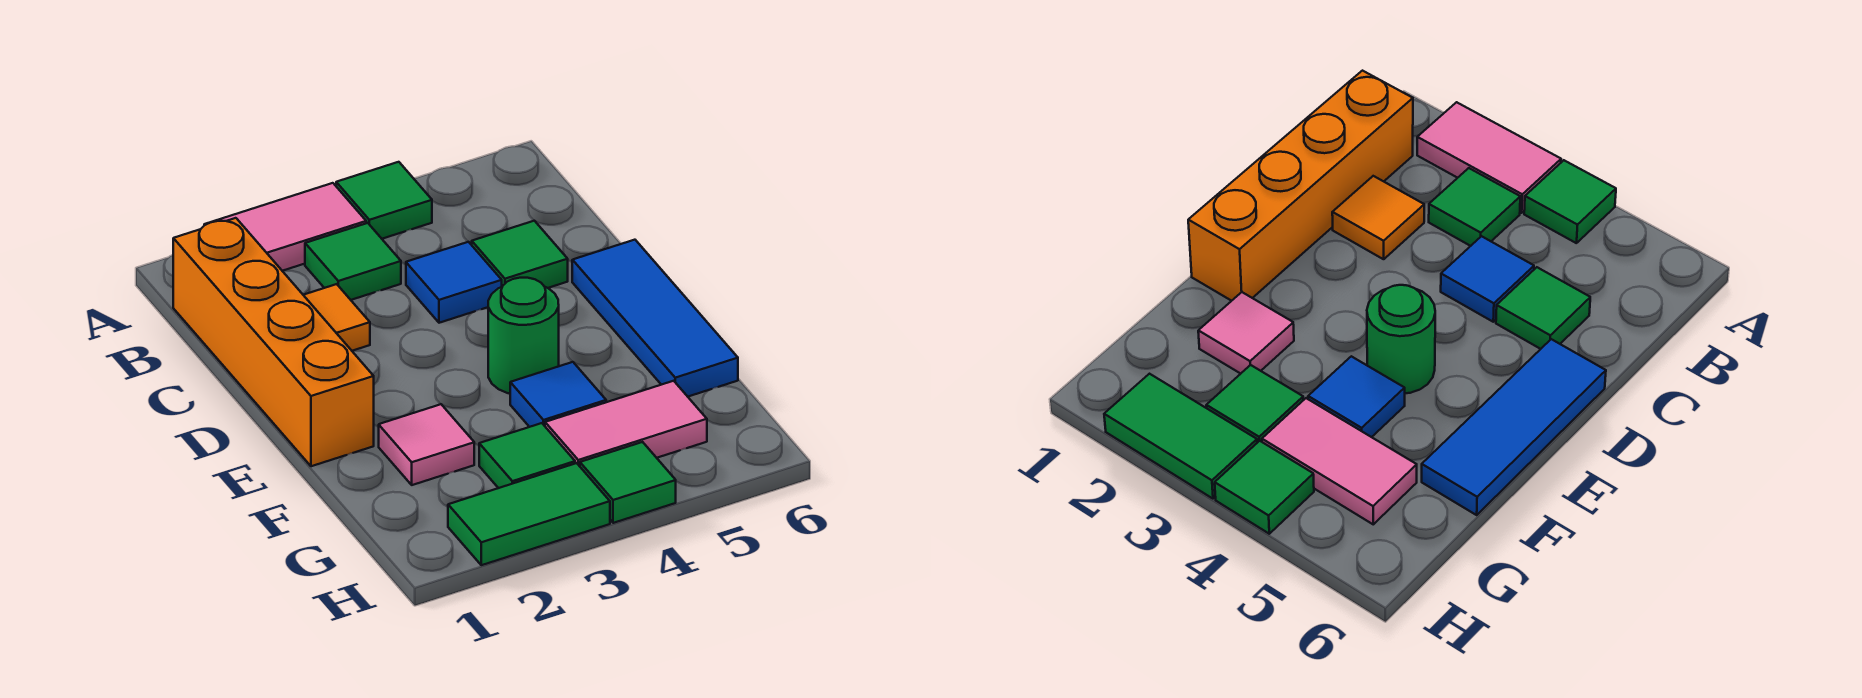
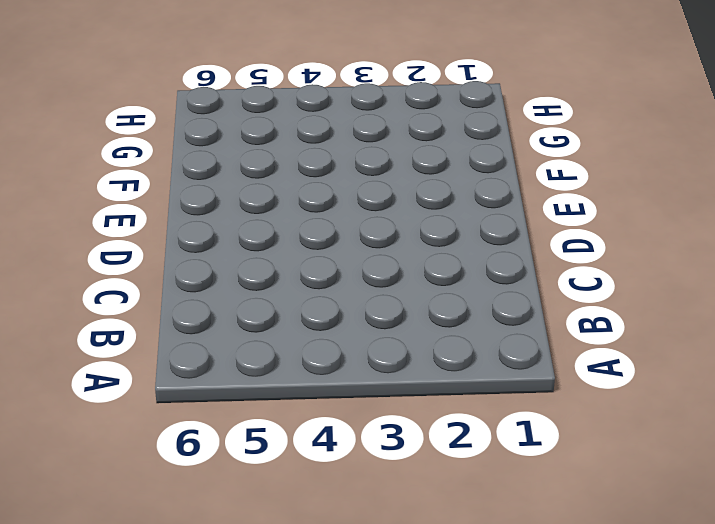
none -> pink 1x2 tile [204,183,366,271]
none -> green 1x1 tile [336,162,432,239]
none -> orange 1x4 brick [173,218,374,466]

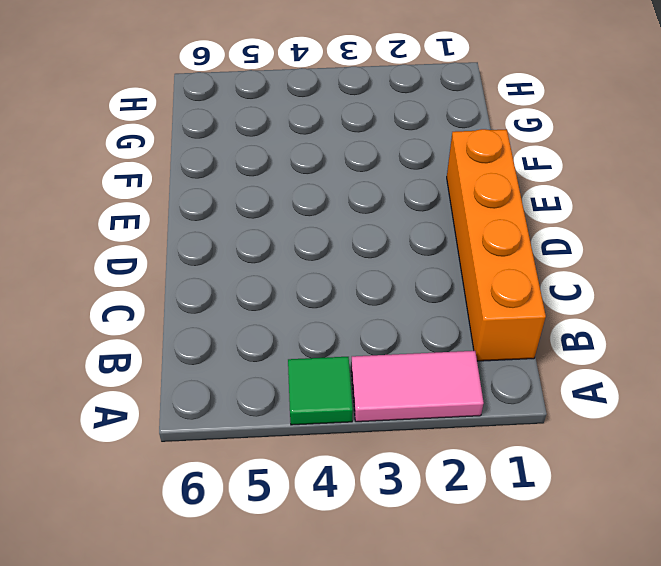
none -> green 1x1 tile [305,223,401,300]
none -> orange 1x1 tile [304,284,370,351]
none -> blue 1x1 tile [406,242,502,323]

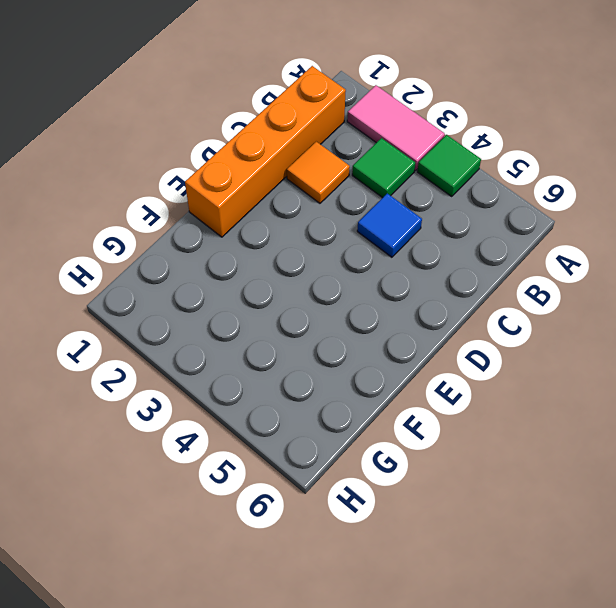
none -> green 1x1 tile [472,221,568,288]
none -> blue 1x3 tile [572,240,738,397]
none -> green 1x1 round brick [488,278,559,394]

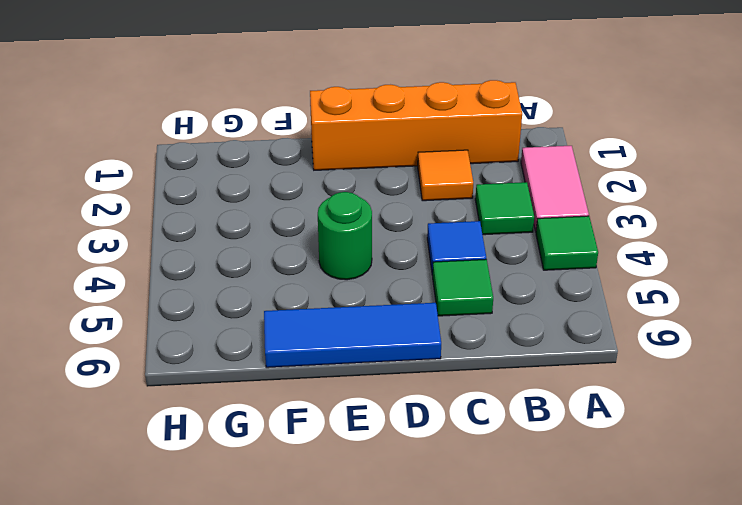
none -> pink 1x1 tile [379,404,474,485]
none -> blue 1x1 tile [510,362,606,427]
none -> green 1x1 tile [479,423,575,488]

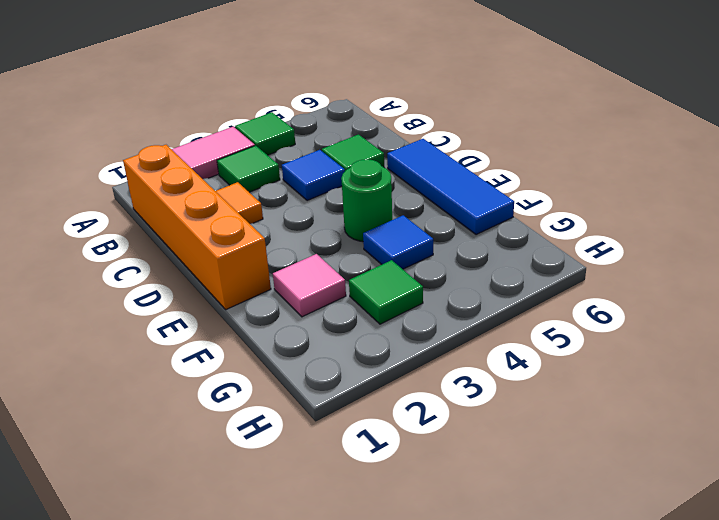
none -> pink 1x2 tile [545,381,707,466]
none -> green 1x2 tile [448,463,610,565]
none -> green 1x1 tile [580,442,676,523]

